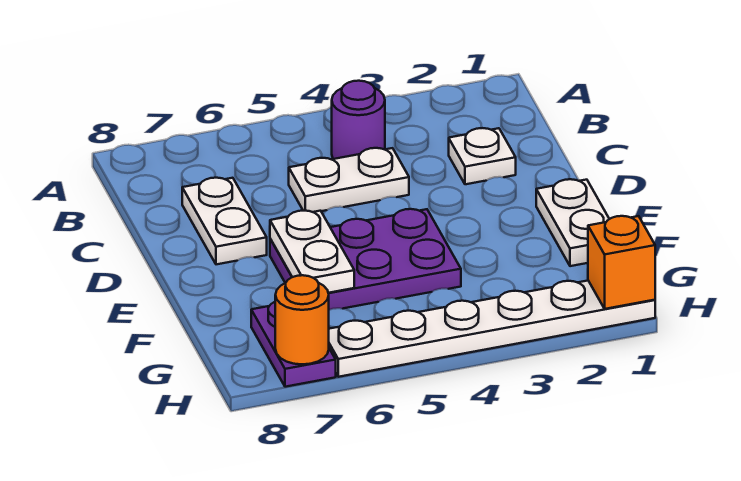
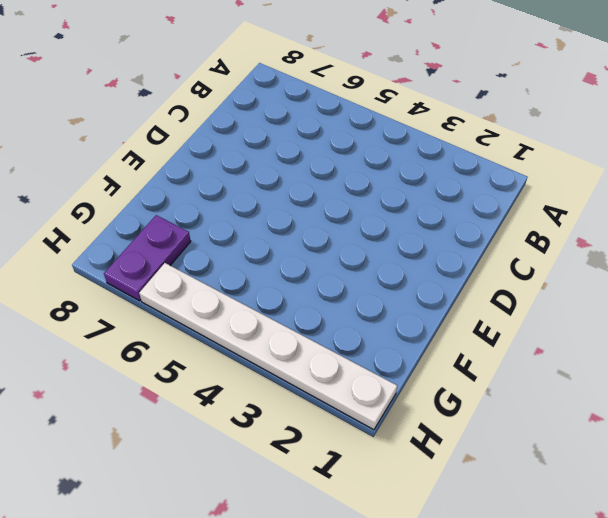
none -> purple 1x1 round brick [332,81,385,159]
none -> white 1x1 plate [449,128,516,184]

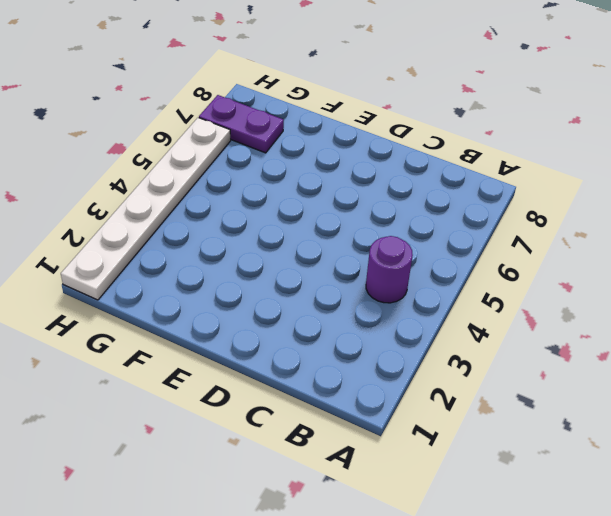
none -> white 1x1 plate [449,128,516,184]
none -> white 1x2 plate [289,148,409,212]

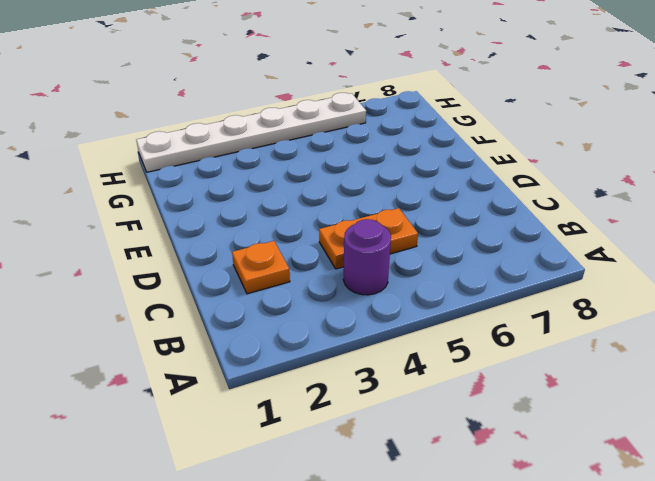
orange 1x1 plate [232,241,290,294] -> white 1x1 plate [449,128,516,184]
orange 1x2 plate [319,208,418,269] -> white 1x2 plate [289,148,409,212]
none -> white 1x2 plate [182,178,267,264]
none -> white 1x2 plate [536,179,609,266]

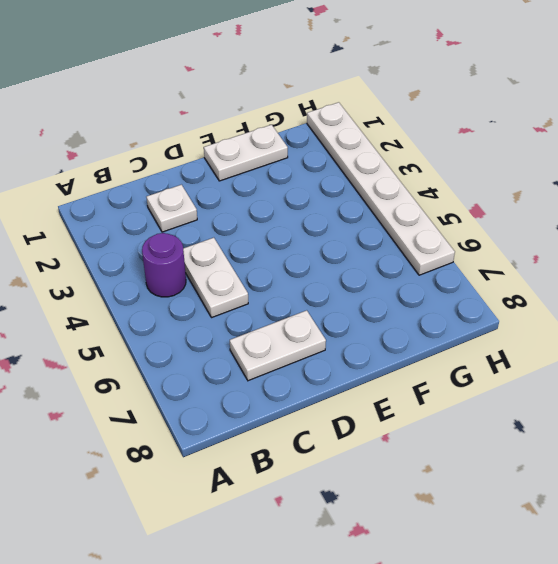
none -> purple 2x3 plate [270,209,461,310]
none -> purple 1x2 plate [251,302,336,387]

